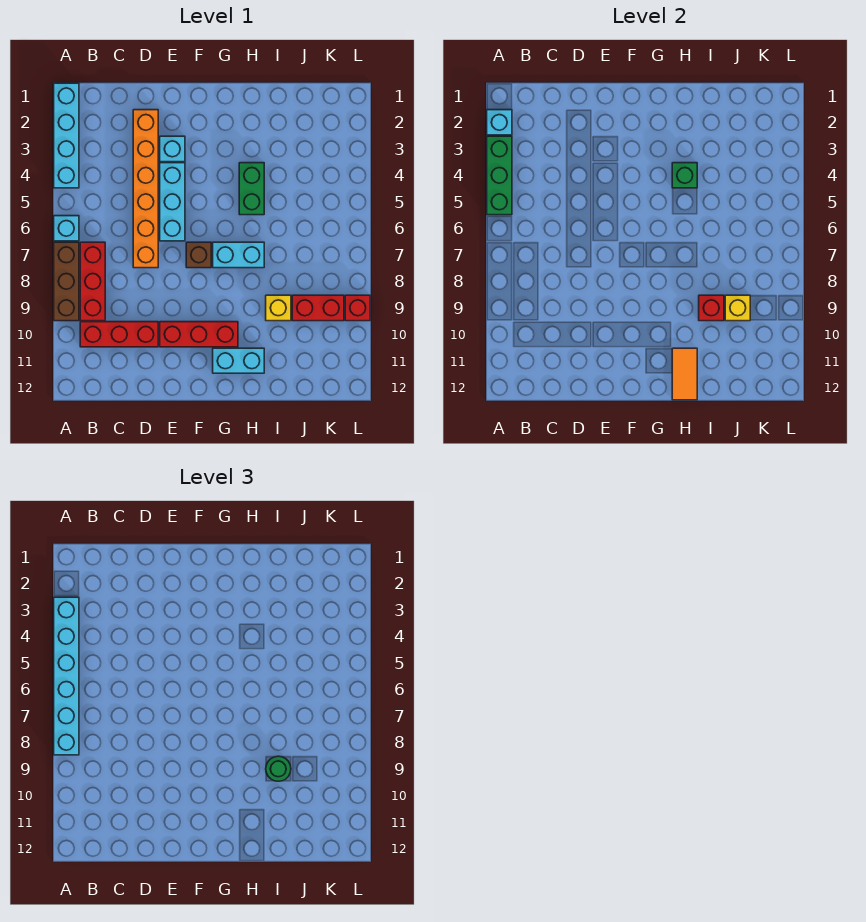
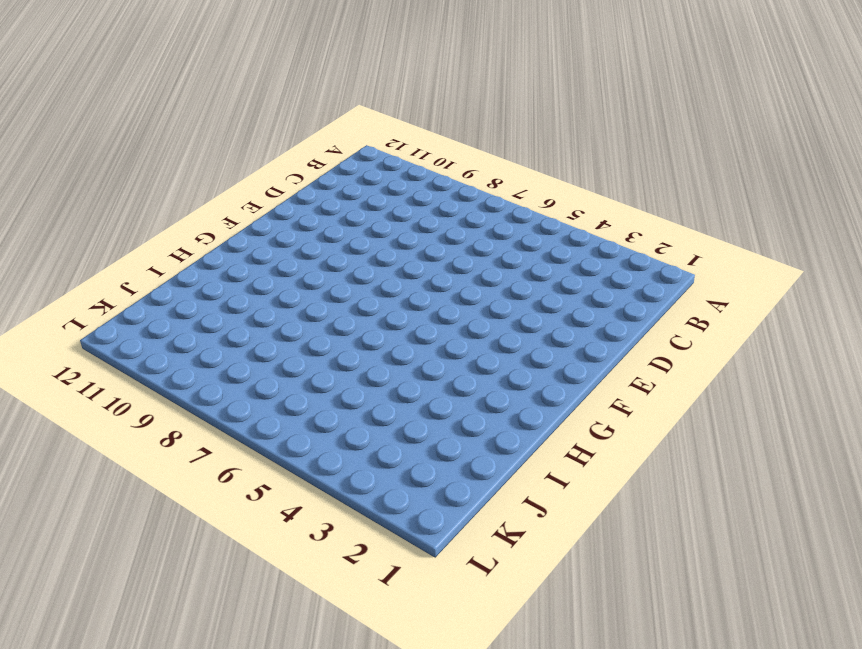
none -> cyan 1x4 brick [54,83,79,188]
none -> cyan 1x1 brick [54,216,79,241]
none -> brown 1x3 brick [54,242,79,321]

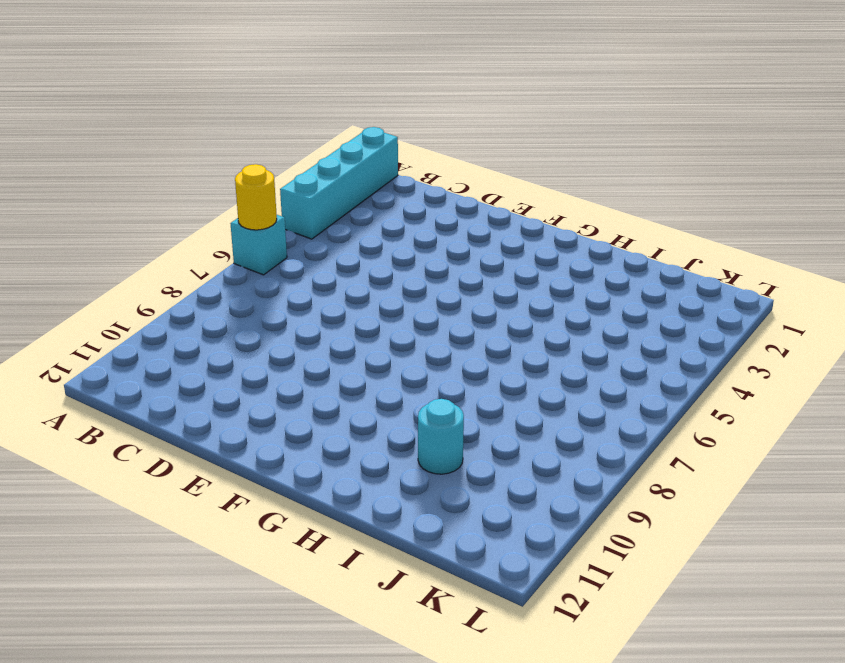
yellow 1x1 round brick [235,164,277,230] -> none
cyan 1x1 round brick [418,399,464,474] -> none
none -> brown 1x3 brick [54,242,79,321]
none -> red 1x3 brick [80,242,105,321]
none -> red 1x3 brick [80,322,158,347]

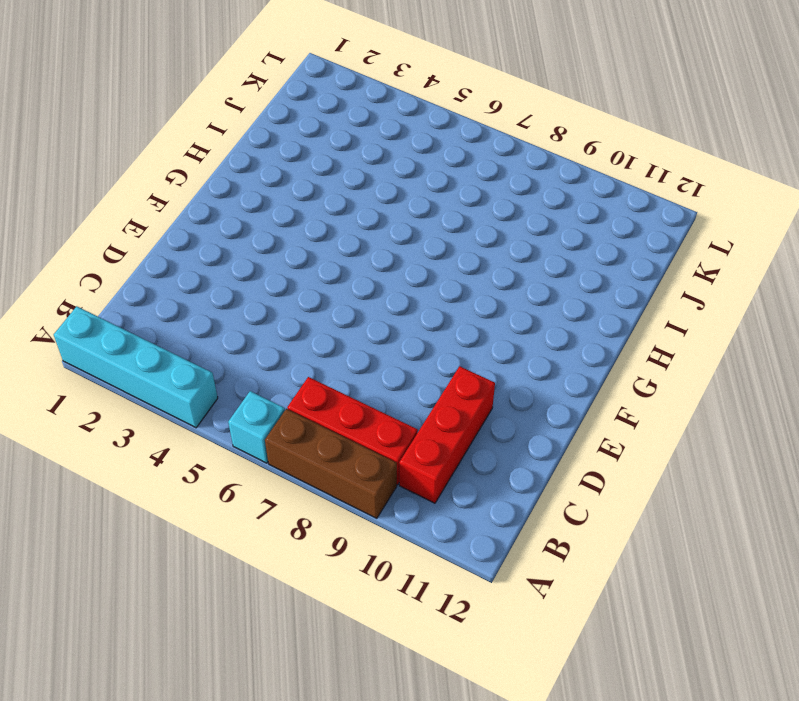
none -> orange 1x6 brick [133,110,158,268]
none -> cyan 1x1 brick [160,136,185,162]
none -> cyan 1x3 brick [160,163,185,241]

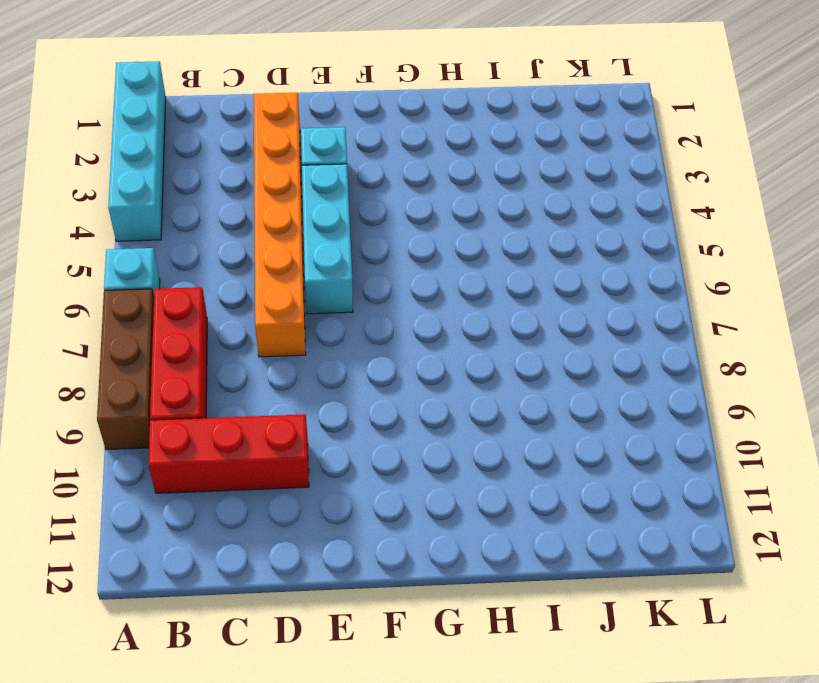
none -> red 1x3 brick [160,322,238,347]
none -> brown 1x1 brick [186,242,211,268]
none -> cyan 1x2 brick [213,242,264,268]

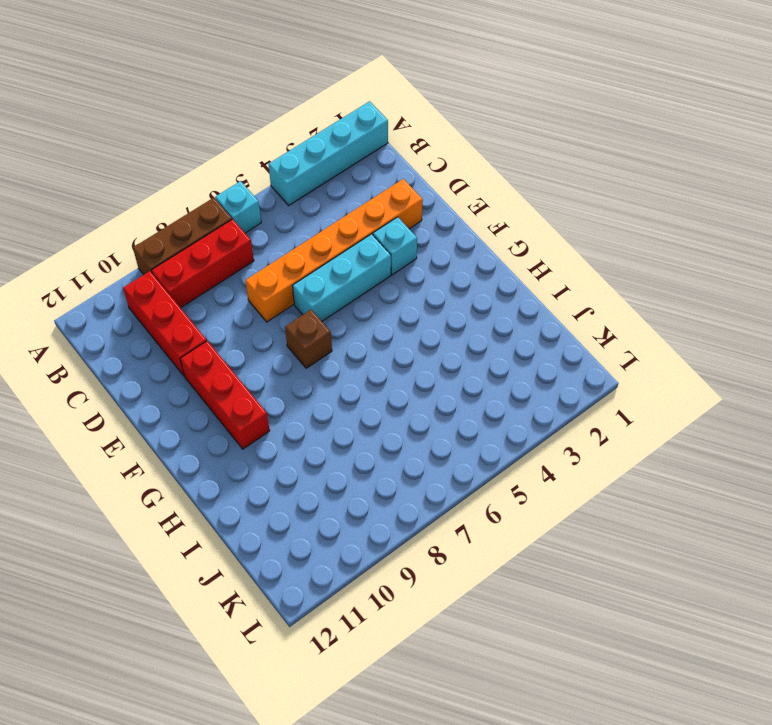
none -> cyan 1x2 brick [213,242,264,268]
none -> cyan 1x2 brick [213,348,264,373]
none -> green 1x2 brick [239,163,264,215]

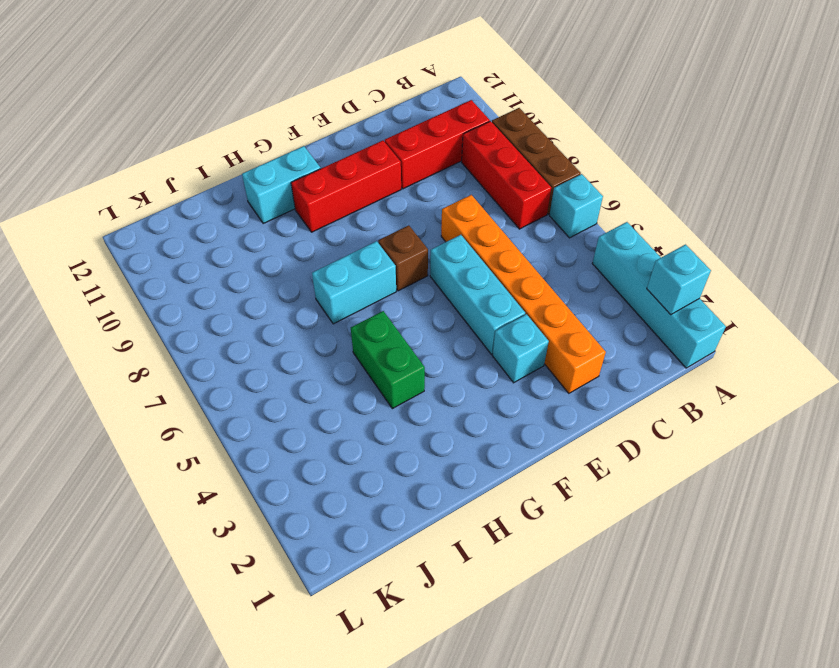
none -> yellow 1x1 brick [266,295,291,321]
none -> red 1x2 brick [292,295,344,321]
none -> red 1x1 brick [345,295,370,321]

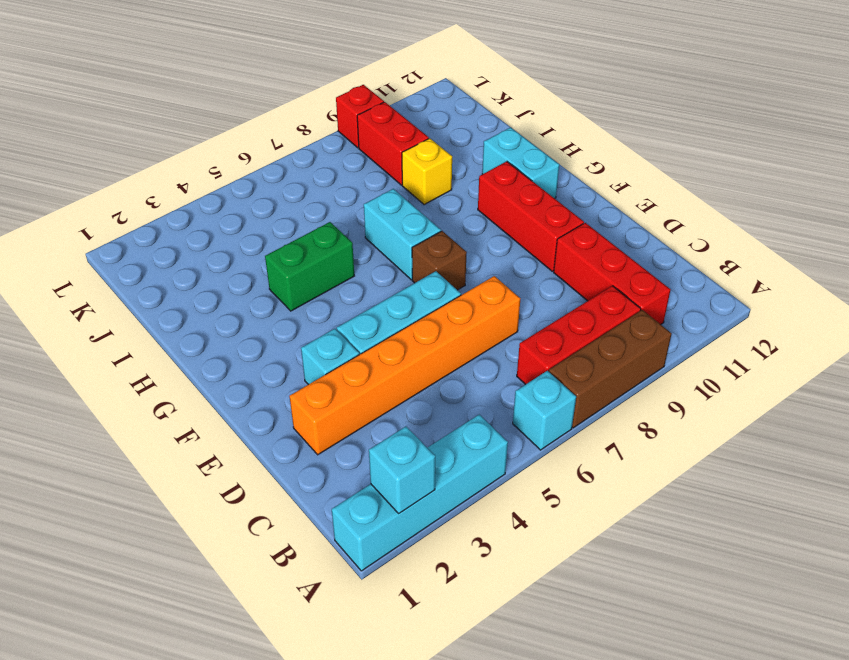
none -> green 1x3 brick [487,136,512,215]
none -> green 1x1 brick [672,163,697,188]
none -> orange 1x2 tile [672,348,697,400]

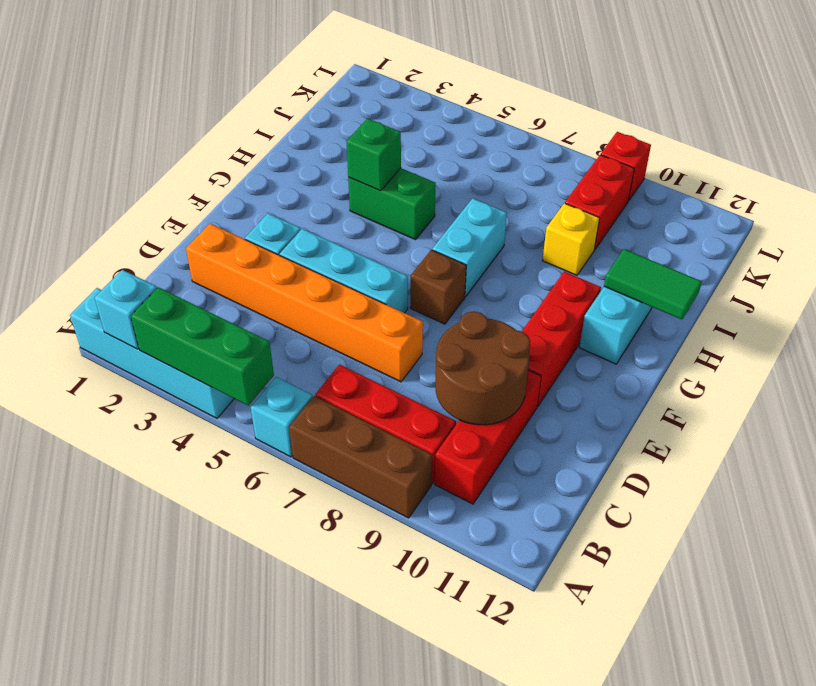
brown 2x2 round brick [435,311,530,425] -> none
green 1x2 tile [604,249,702,319] -> orange 1x2 tile [672,348,697,400]
none -> red 1x1 brick [699,295,724,321]
none -> yellow 1x1 brick [725,295,750,321]
none -> cyan 1x6 brick [54,597,79,755]

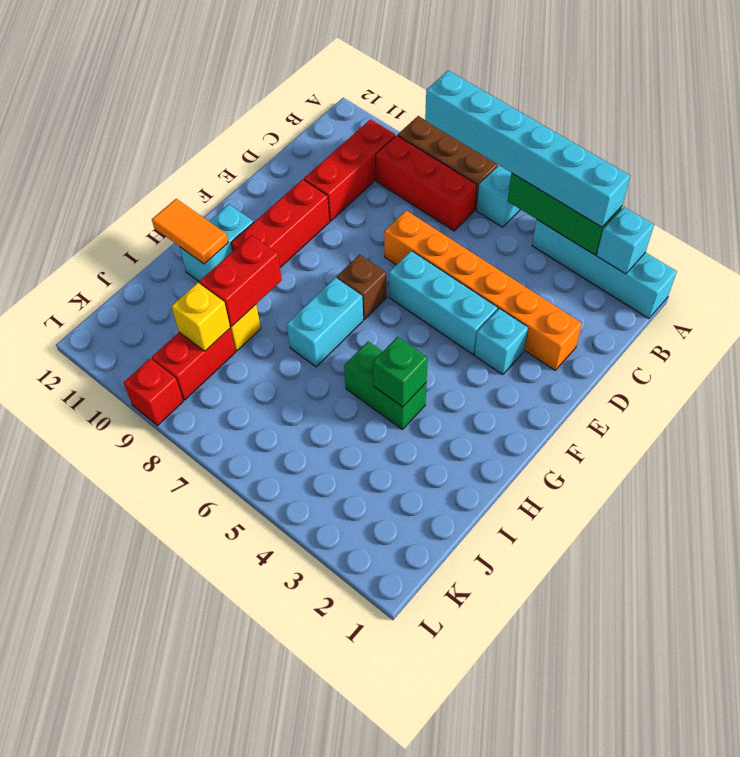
red 1x2 brick [199,235,282,327] -> red 1x1 brick [699,295,724,321]
none -> green 1x1 round brick [266,756,291,781]

